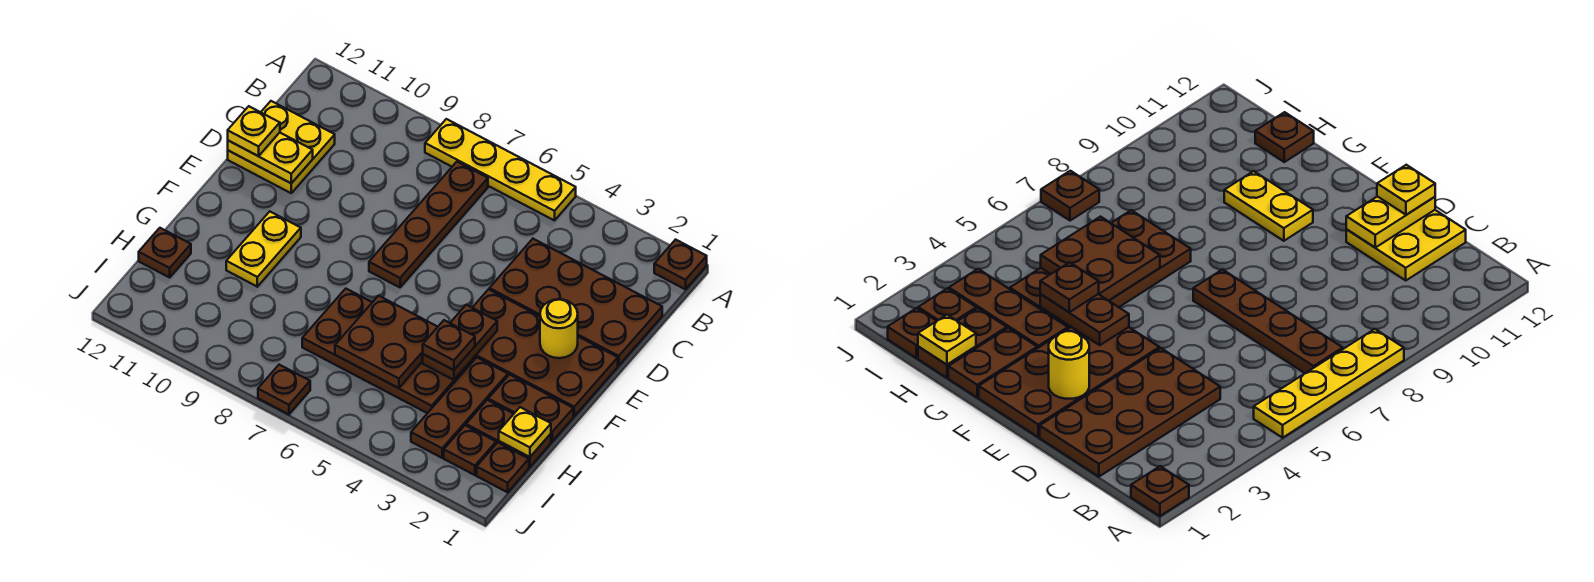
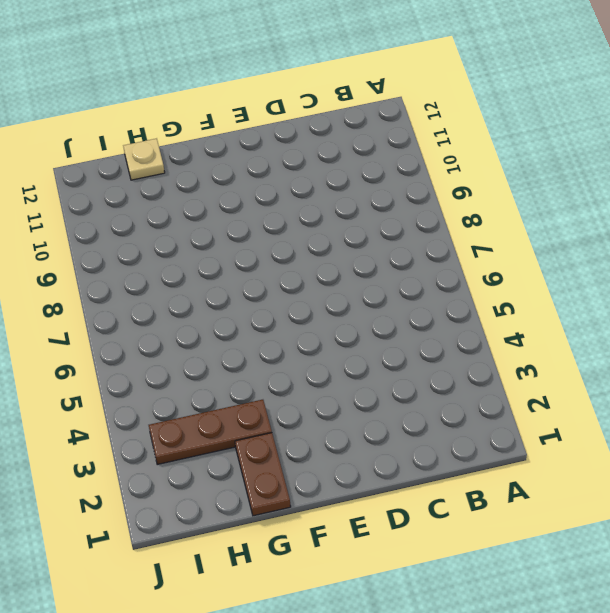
tan 1x1 plate [123,138,165,180] -> brown 1x1 plate [139,228,191,277]
none -> brown 1x1 plate [654,240,707,289]
none -> yellow 1x4 plate [425,119,576,221]
none -> brown 1x4 plate [369,162,488,287]

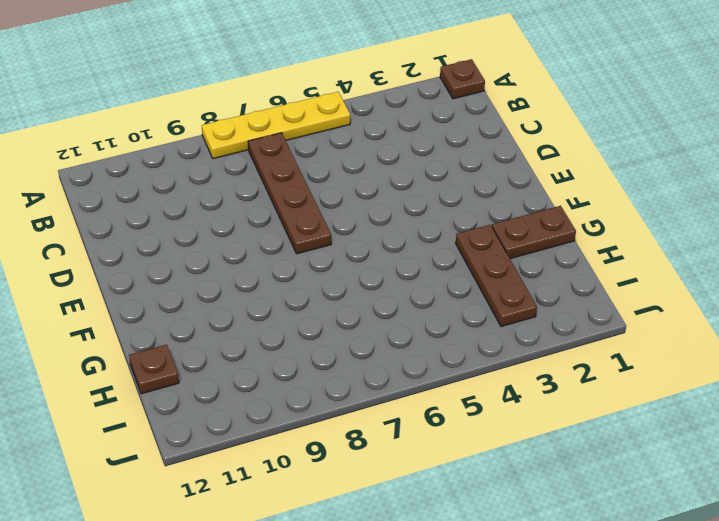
none -> brown 2x4 plate [489,239,662,366]
none -> yellow 2x2 plate [228,101,335,193]
none -> brown 2x4 plate [472,289,618,416]

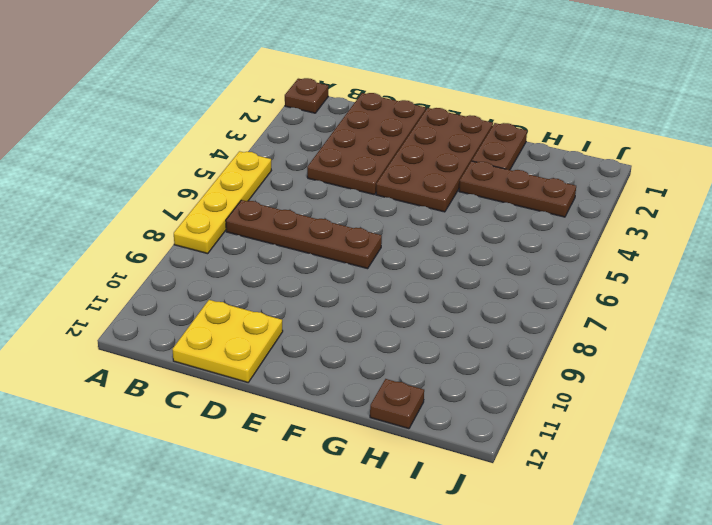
none -> yellow 1x2 plate [226,212,301,287]
none -> brown 2x4 plate [302,289,475,413]
none -> brown 1x2 plate [466,400,551,467]

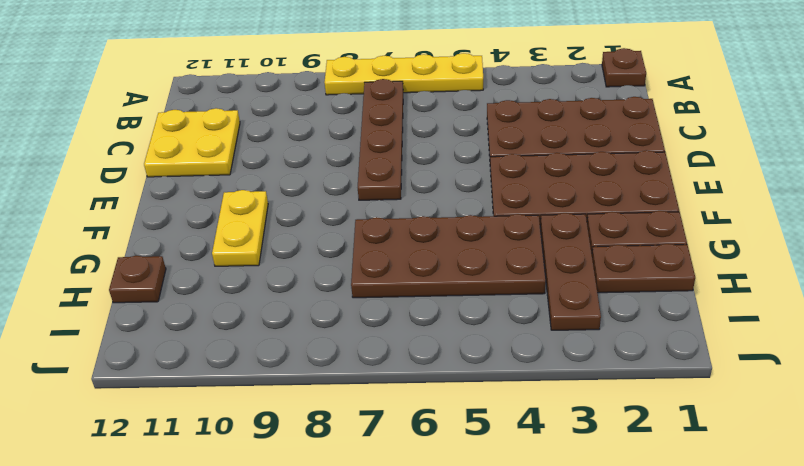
none -> brown 1x1 plate [477,443,529,492]
none -> brown 1x1 plate [444,425,496,475]
none -> brown 1x1 plate [258,365,310,414]

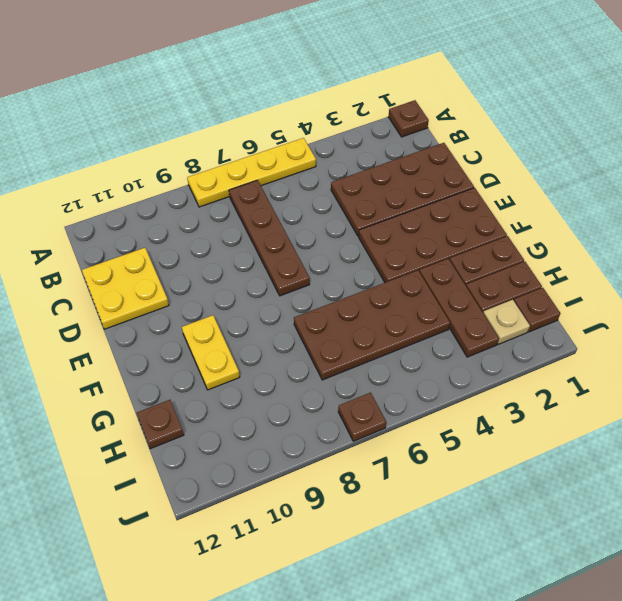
tan 1x1 plate [483,300,530,344] -> brown 1x1 plate [444,425,496,475]
none -> yellow 1x2 plate [228,133,313,183]
none -> yellow 1x1 round brick [540,299,578,358]
none -> brown 1x2 plate [423,305,497,380]

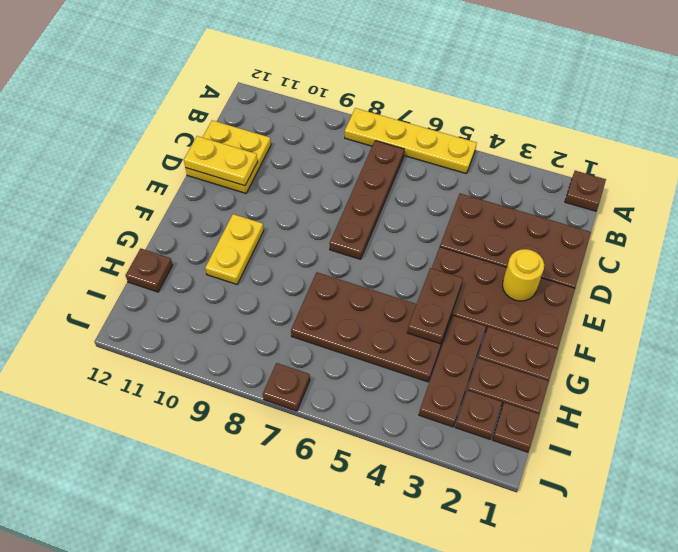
none -> brown 2x2 plate [335,296,437,388]
none -> yellow 1x1 plate [499,407,551,457]
none -> yellow 1x1 plate [228,106,280,156]

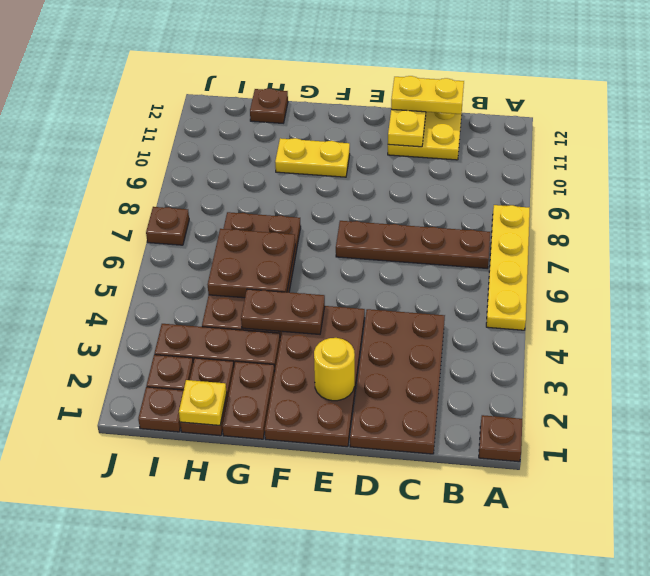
yellow 1x2 plate [391,76,464,114] -> yellow 1x1 plate [228,106,280,156]
none -> brown 1x1 plate [423,320,475,370]

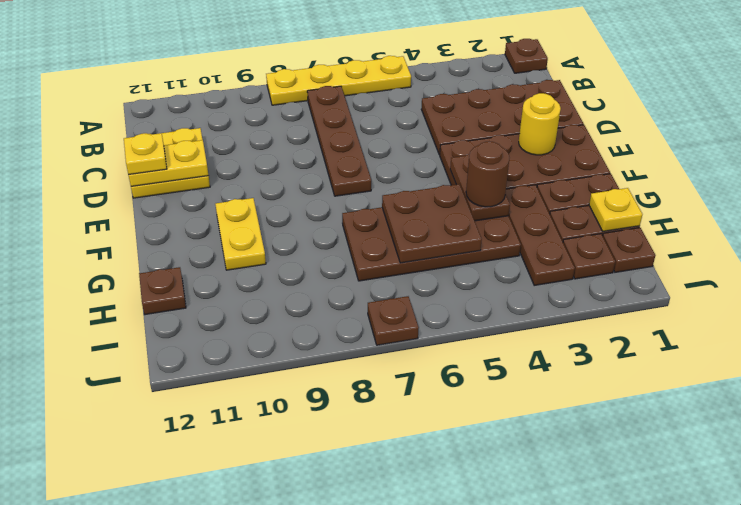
brown 1x1 round brick [466,142,509,207] -> brown 1x1 plate [423,320,475,370]

